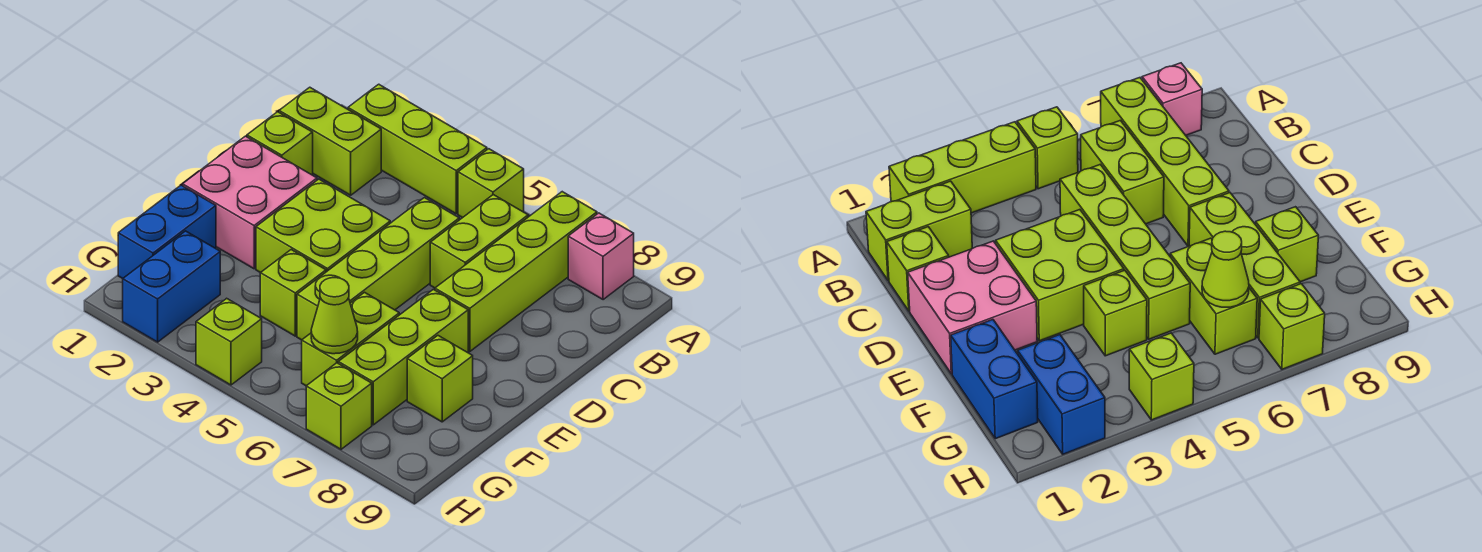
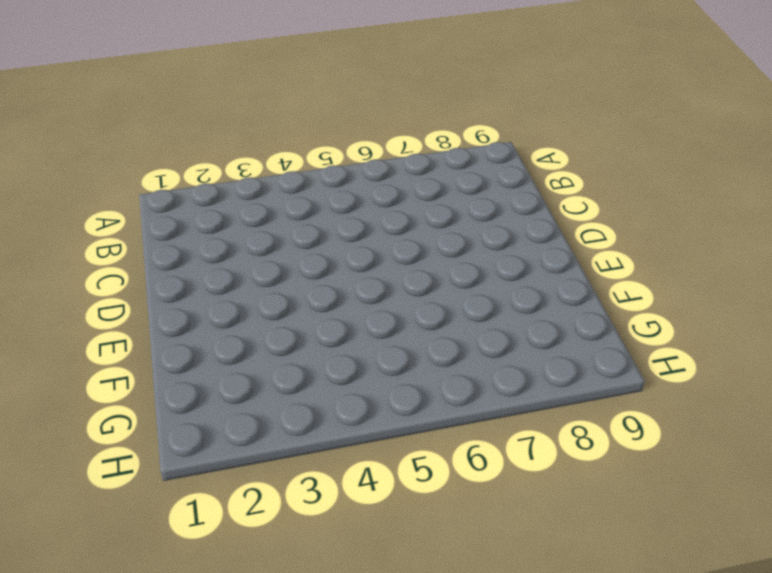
none -> lime 1x3 brick [348,84,487,214]
none -> lime 1x1 brick [458,149,524,218]
none -> lime 1x4 brick [435,192,597,352]

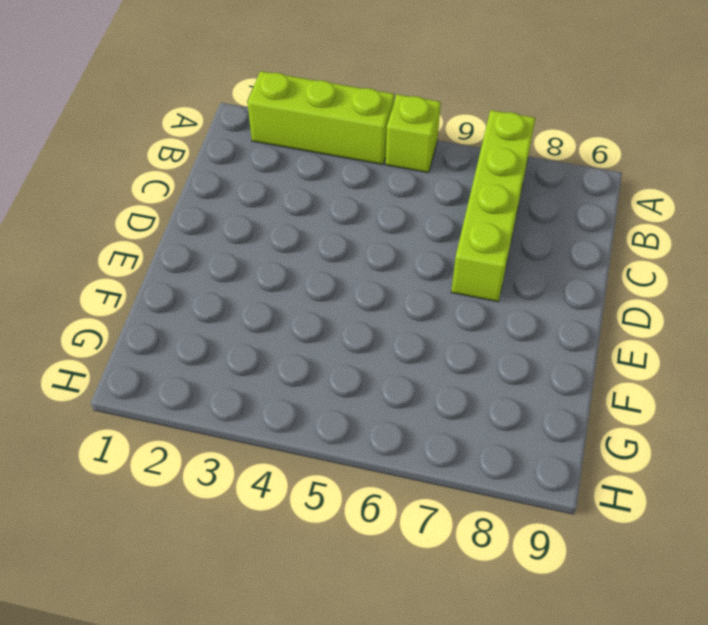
none -> pink 1x1 brick [568,213,634,300]
none -> lime 1x2 brick [279,87,381,195]
none -> lime 1x2 brick [430,195,528,288]

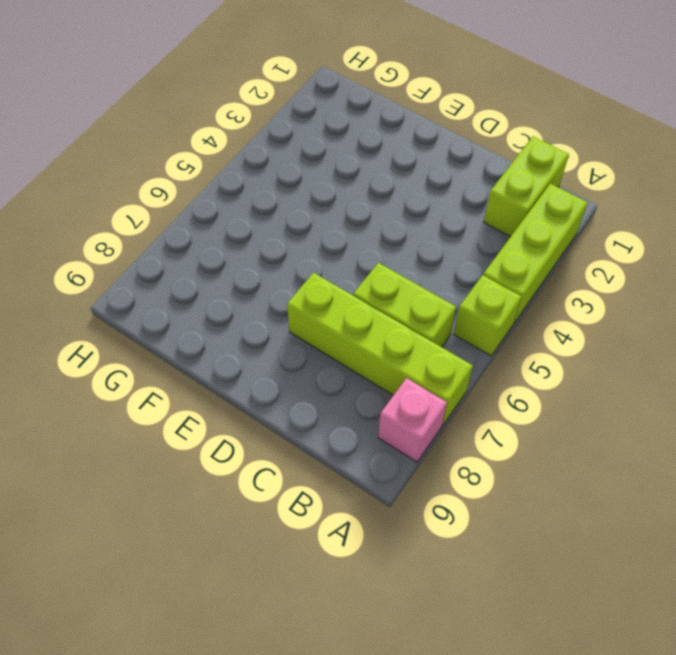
none -> lime 1x1 brick [247,112,313,175]
none -> lime 1x4 brick [297,198,459,340]
none -> pink 2x2 brick [183,136,317,269]

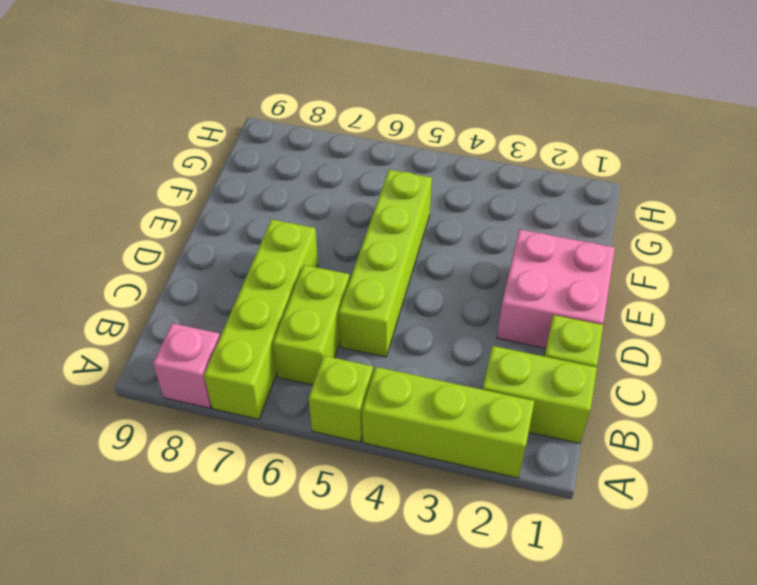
none -> lime 2x2 brick [256,179,390,273]
none -> lime 1x3 brick [338,289,468,425]
none -> blue 1x2 brick [118,185,216,279]

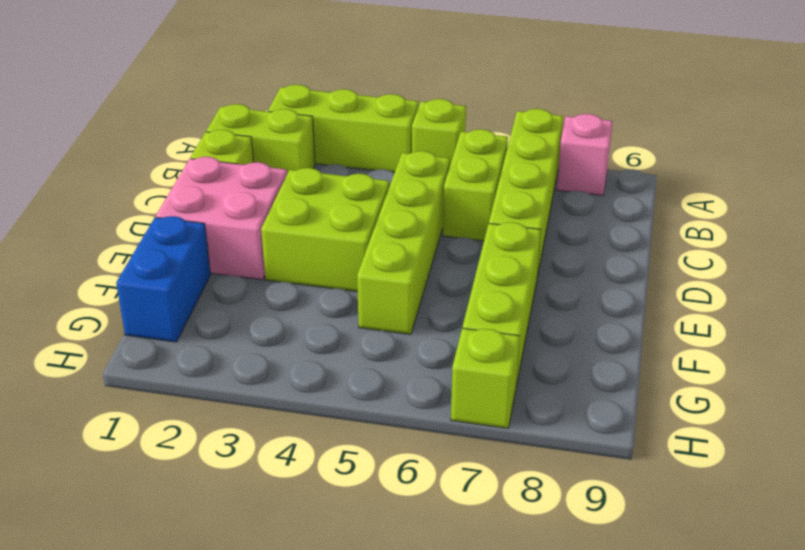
none -> lime 1x1 brick [260,250,326,336]
none -> lime 1x2 brick [302,292,399,386]
none -> lime 1x1 brick [407,336,473,422]

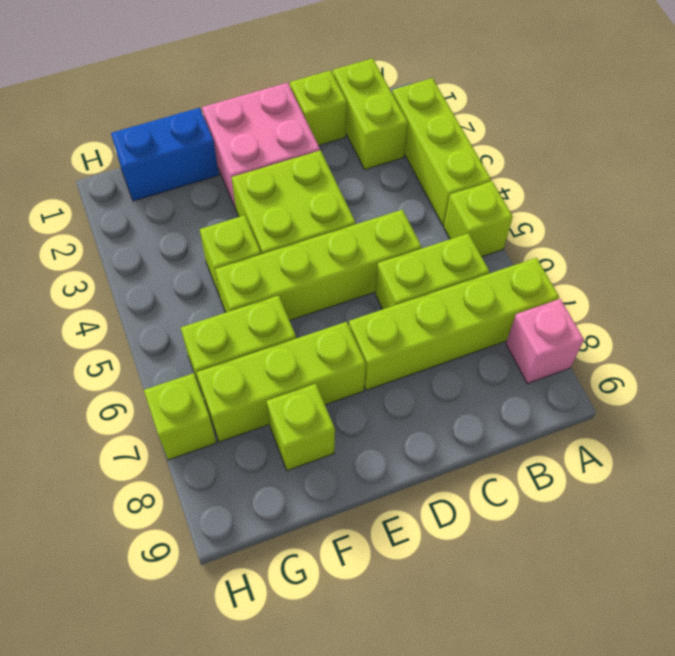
none -> blue 1x2 brick [123,231,220,342]
none -> lime 1x1 brick [196,298,262,385]
none -> lime 1x1 cone [311,278,358,354]

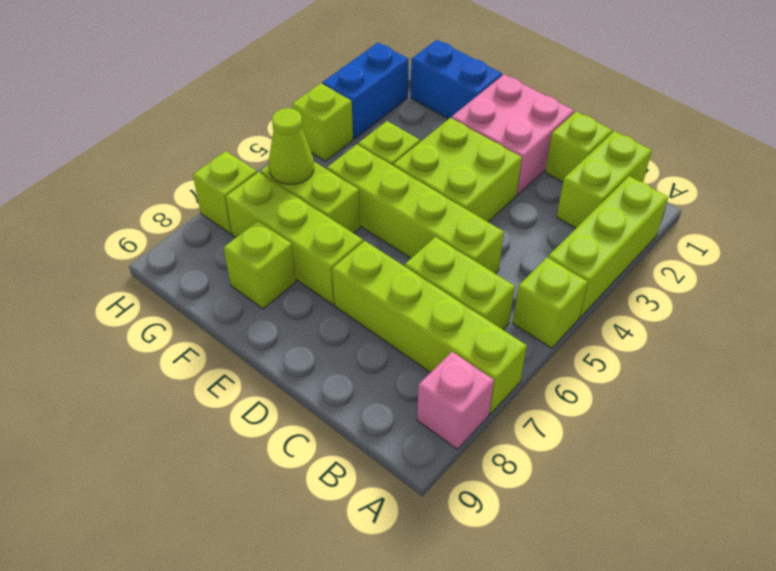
blue 1x2 brick [322,43,409,139] -> blue 1x2 brick turned to [123,231,220,342]

